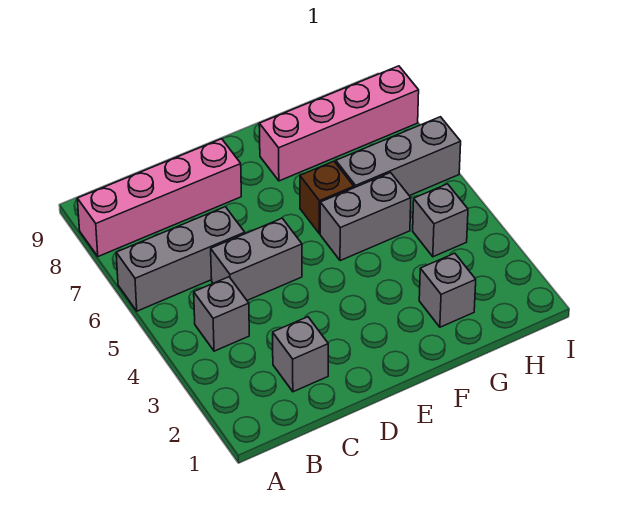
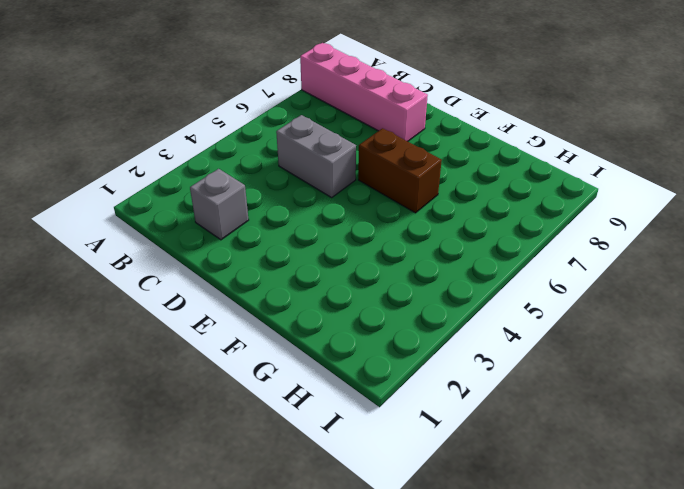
brown 1x2 brick [358,128,442,213] -> brown 1x1 brick [300,161,354,234]
none -> grey 1x3 brick [116,207,245,311]
none -> grey 1x1 brick [194,277,249,351]

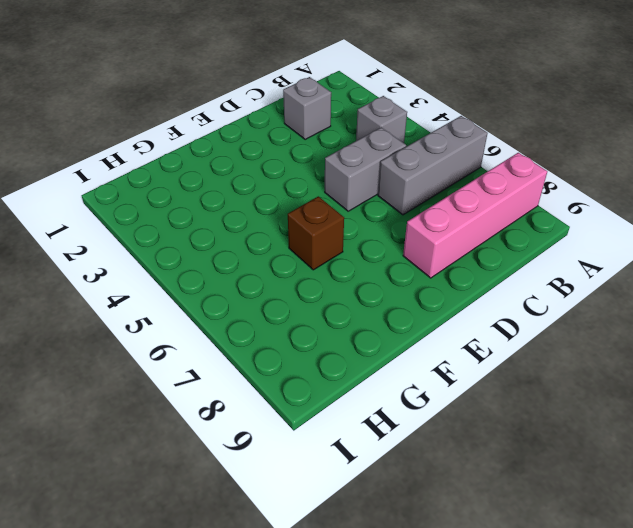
none -> grey 1x2 brick [320,173,411,261]
none -> pink 1x4 brick [259,66,419,181]

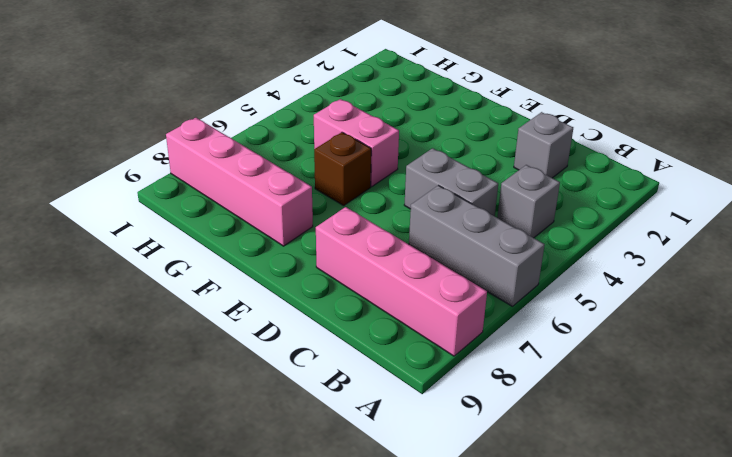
pink 1x2 brick [314,99,399,187] -> grey 1x2 brick [320,173,411,261]
none -> grey 1x1 brick [419,253,476,327]
none -> grey 1x3 brick [336,117,461,196]

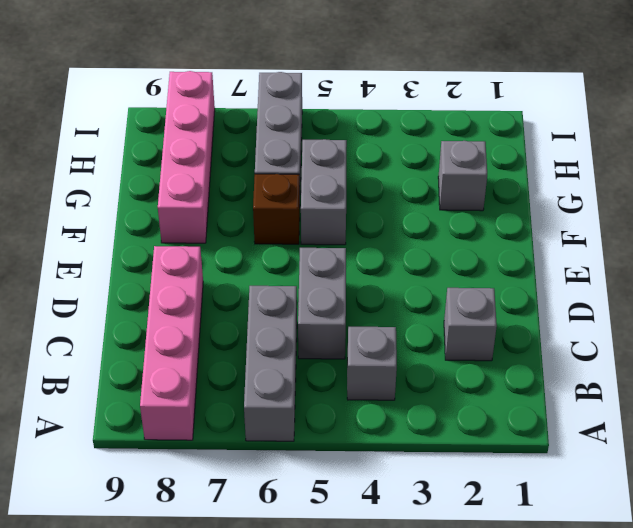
none -> grey 1x1 brick [413,184,468,257]

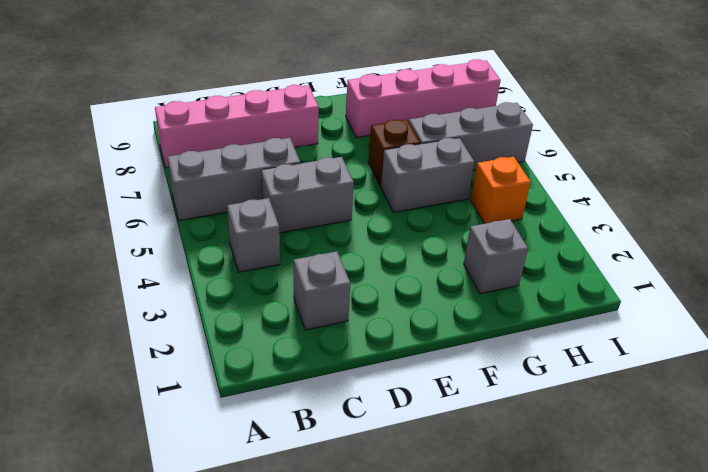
orange 1x1 brick [471,157,531,224] -> grey 1x1 brick [413,184,468,257]

